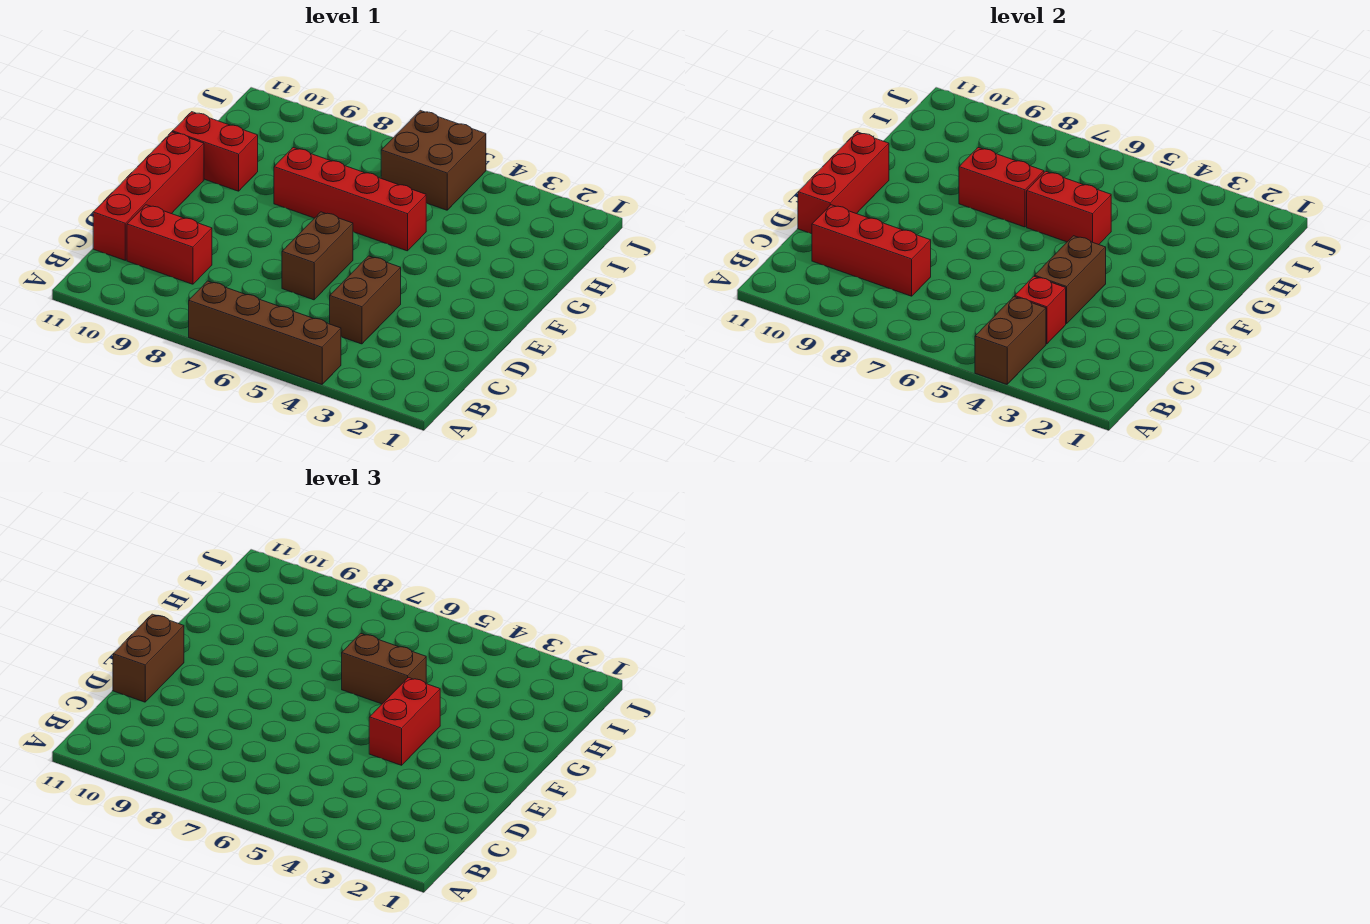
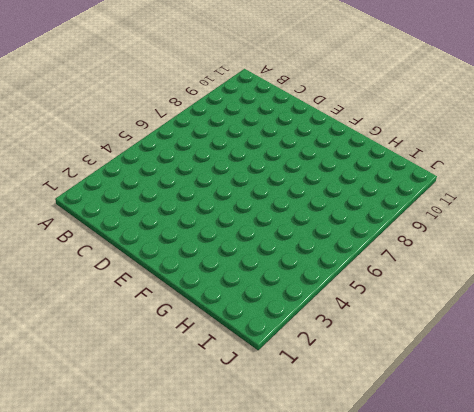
none -> brown 1x4 brick [189,281,341,384]
none -> brown 1x2 brick [330,256,401,344]
none -> red 1x2 brick [127,205,212,284]

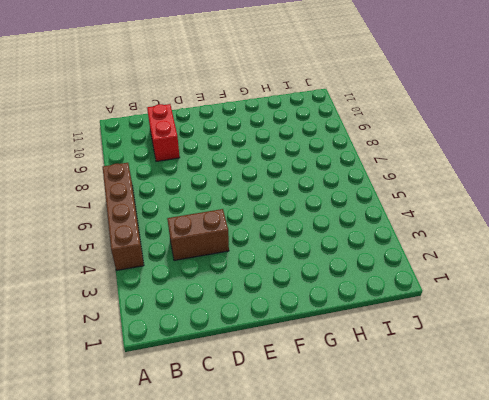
none -> red 1x4 brick [93,132,204,260]
none -> brown 1x2 brick [282,212,353,300]
none -> red 1x4 brick [274,147,426,251]

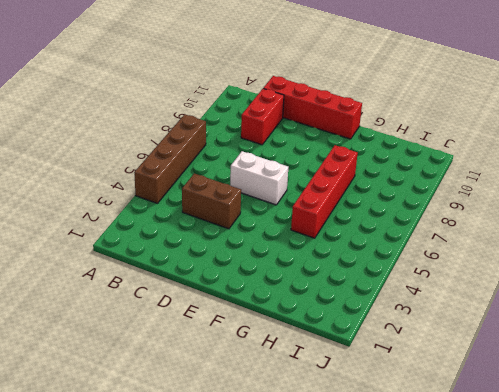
white 1x2 brick [230,151,288,205] -> brown 1x2 brick [282,212,353,300]
none -> red 1x2 brick [173,112,258,191]
none -> brown 2x2 brick [381,110,486,210]
none -> brown 1x2 brick [975,297,1046,384]

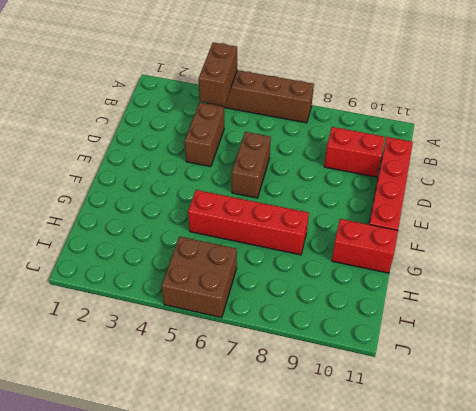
none -> red 1x1 brick [1015,276,1066,344]
none -> red 1x3 brick [812,205,931,296]
none -> brown 1x2 brick [1035,236,1106,324]

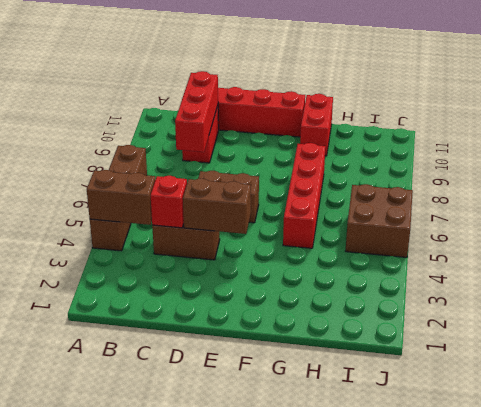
none -> red 1x3 brick [798,132,889,234]
none -> red 1x2 brick [1027,171,1111,245]
none -> red 1x2 brick [959,147,1044,227]

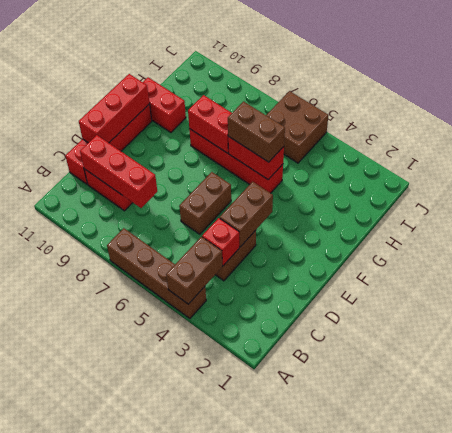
none -> brown 1x2 brick [113,614,184,702]
none -> red 1x2 brick [369,677,440,765]

